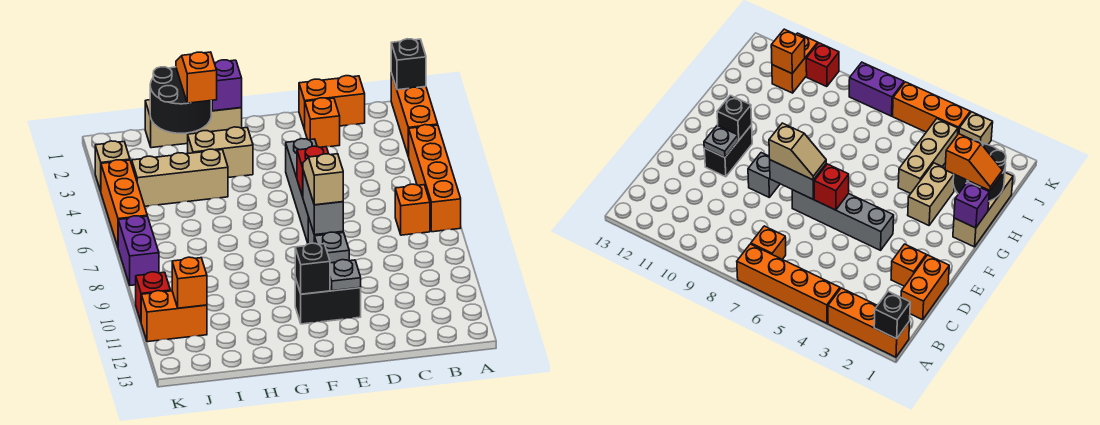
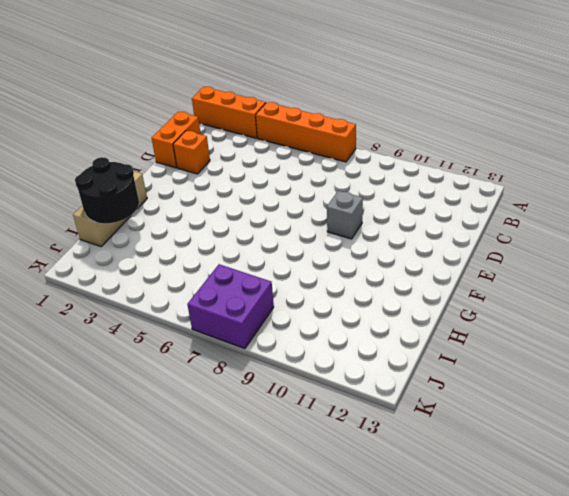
purple 2x2 brick [187,264,274,349] -> purple 1x2 brick [118,216,159,285]
none -> orange 1x1 brick [395,184,430,235]
none -> grey 1x4 brick [286,139,338,244]
none -> black 1x2 brick [295,278,361,324]

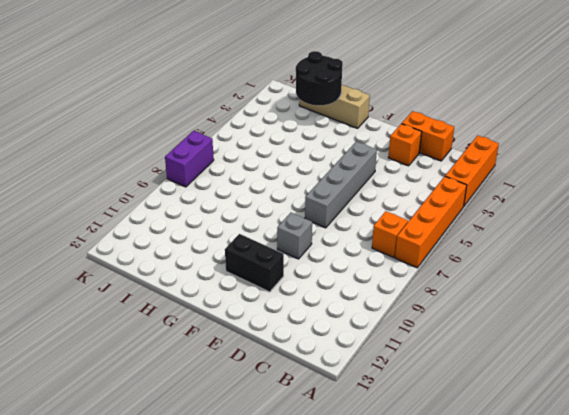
none -> tan 1x2 brick [188,127,253,178]
none -> tan 1x3 brick [131,149,228,206]
none -> orange 1x2 brick [141,291,207,342]

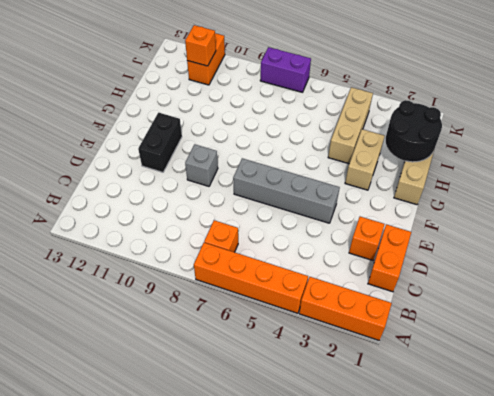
none -> tan 1x1 brick [95,141,130,191]
none -> orange 1x3 brick [101,160,147,246]
none -> red 1x1 brick [136,272,170,321]

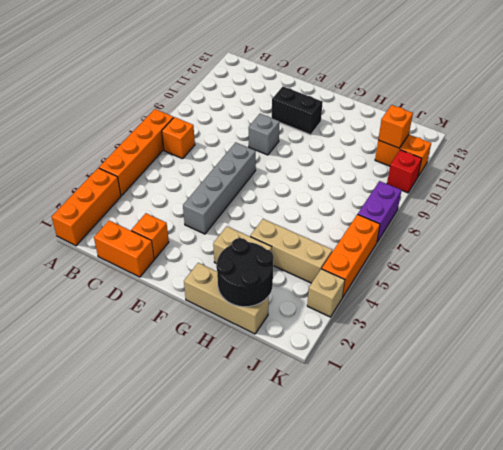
none -> black 1x1 brick [391,39,426,90]
none -> red 1x1 brick [297,146,329,197]
none -> grey 1x2 brick [303,171,343,235]

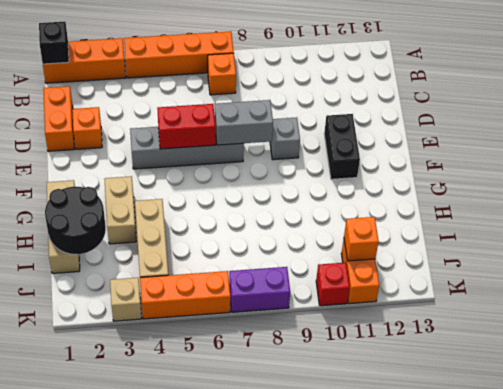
red 1x2 brick [157,104,216,149] -> red 1x1 brick [297,146,329,197]
none -> grey 1x1 plate [330,260,361,291]
none -> black 1x1 brick [295,243,330,294]
none -> purple 1x1 brick [211,60,242,111]

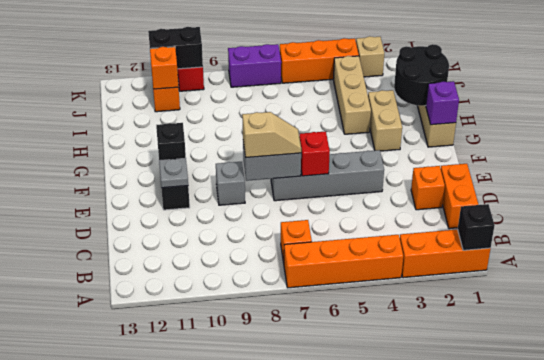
black 1x2 brick [148,27,203,69] -> none
none -> orange 1x2 slope [176,52,217,103]

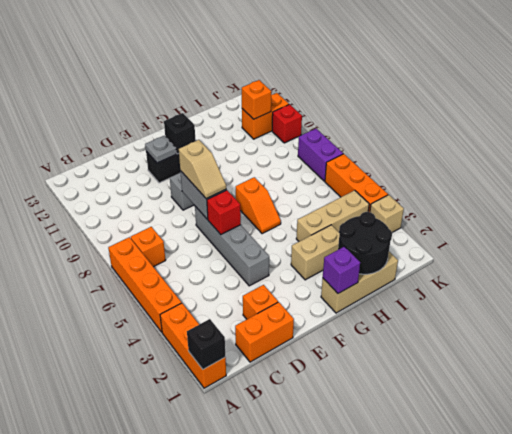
orange 1x2 slope [236,177,281,234] -> orange 1x2 slope moved to [176,52,217,103]

